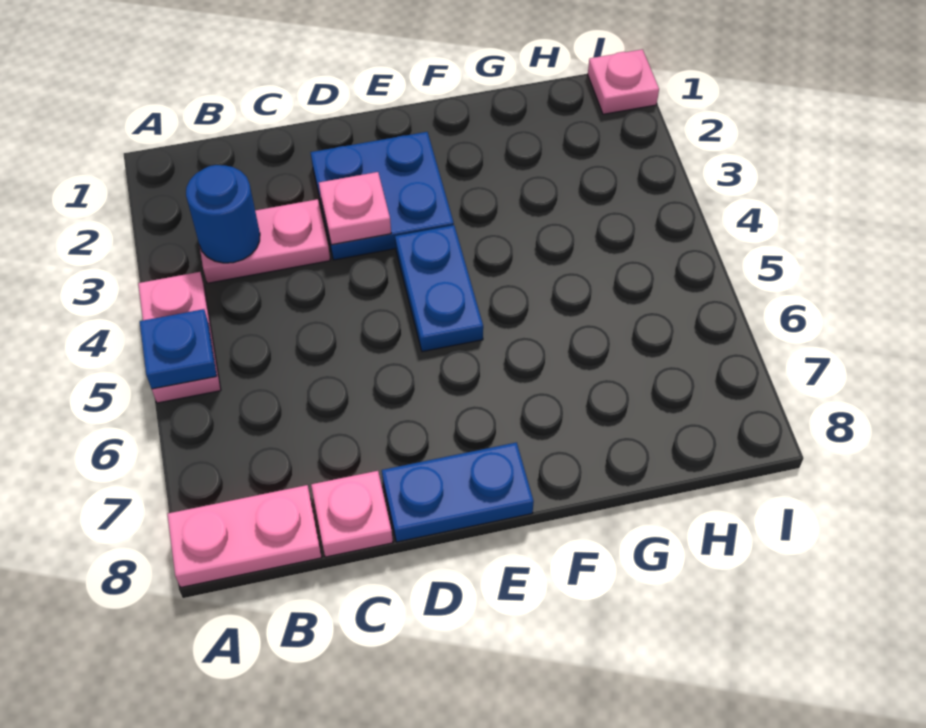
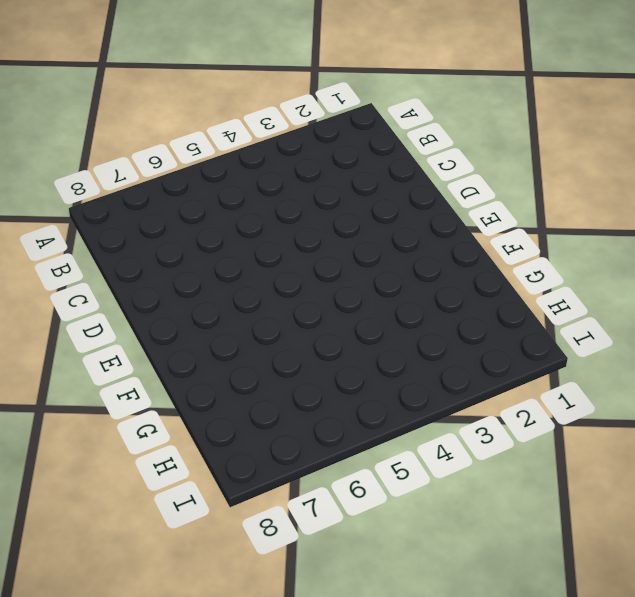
none -> pink 1x2 plate [138,272,221,403]
none -> pink 1x2 plate [167,485,322,587]

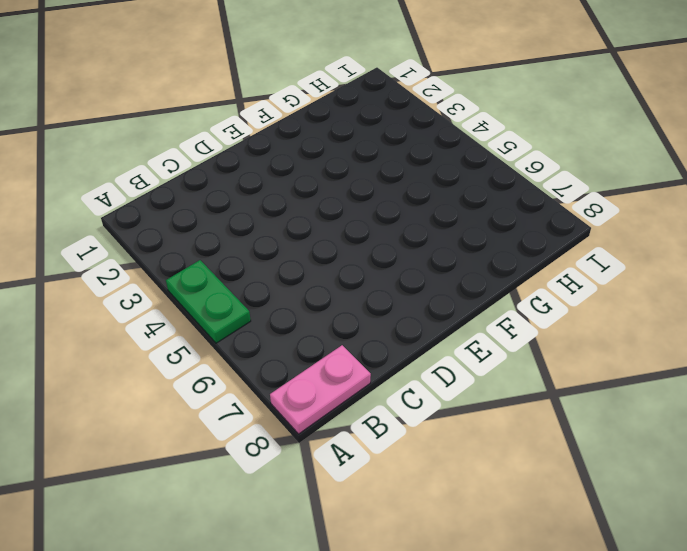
green 1x2 plate [166,260,251,343] -> pink 1x2 plate [138,272,221,403]
none -> pink 1x2 plate [199,199,330,283]
none -> pink 1x1 plate [311,471,393,557]

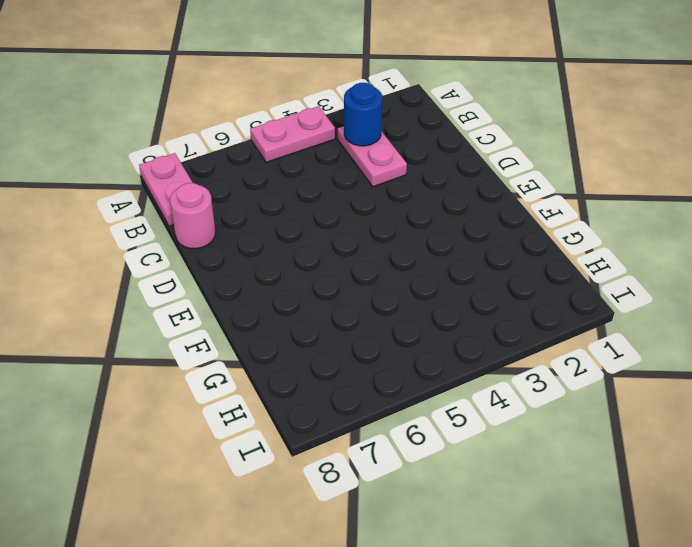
pink 1x1 round brick [170,183,216,248] -> pink 1x1 plate [311,471,393,557]
none -> blue 2x2 plate [311,132,454,260]
none -> blue 1x2 plate [382,443,534,542]

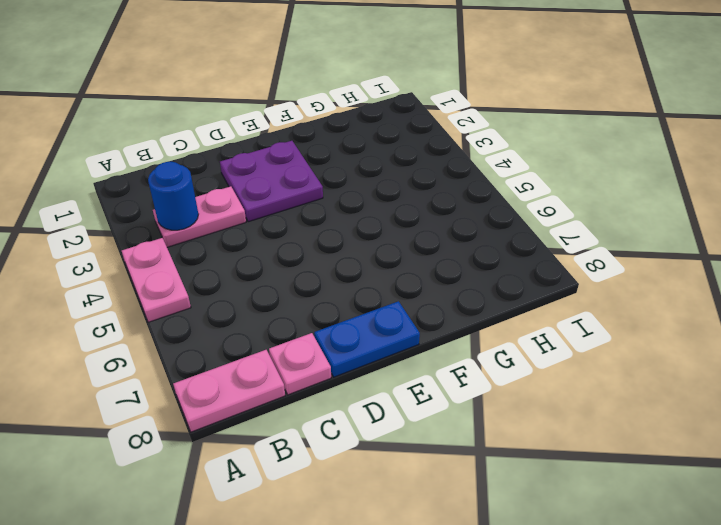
purple 2x2 plate [220,141,323,222] -> blue 2x2 plate [311,132,454,260]
none -> blue 1x2 plate [395,225,483,352]
none -> pink 1x1 plate [588,49,659,114]

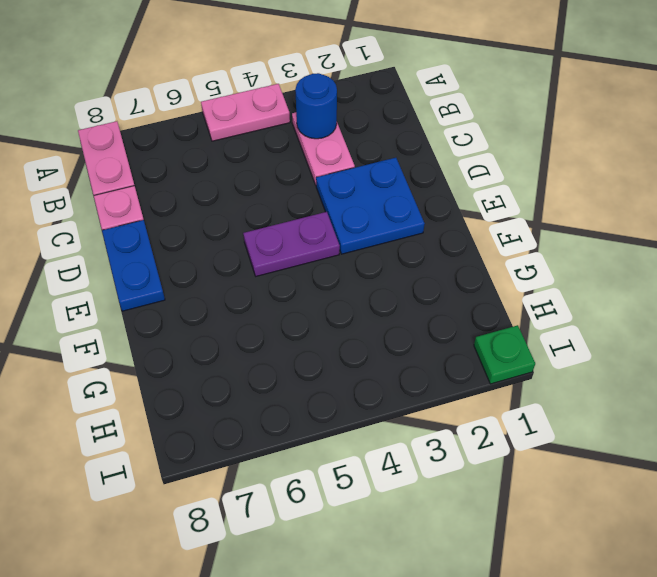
purple 1x2 plate [243,212,340,276] -> blue 1x2 plate [395,225,483,352]
green 1x1 plate [474,325,535,384] -> pink 1x1 plate [588,49,659,114]
none -> blue 1x1 plate [140,309,217,389]
none -> pink 1x1 plate [319,172,391,245]

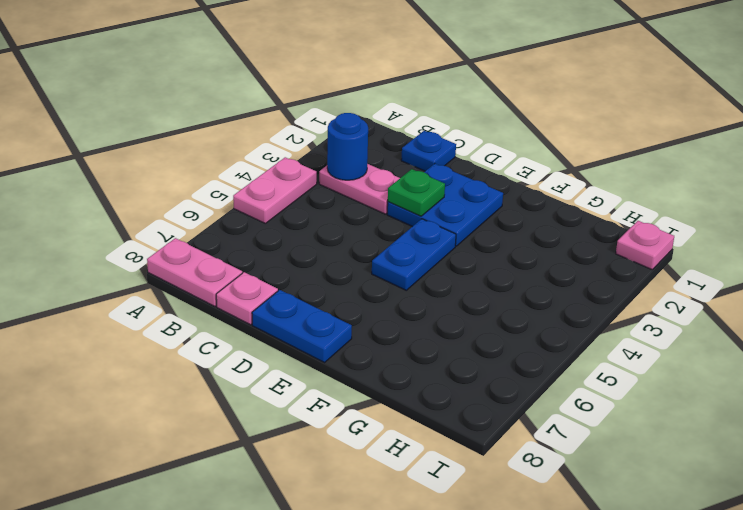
blue 1x1 plate [401,131,456,171] -> blue 1x1 plate moved to [140,309,217,389]
green 1x1 plate [388,169,445,216] -> pink 1x1 plate [319,172,391,245]

